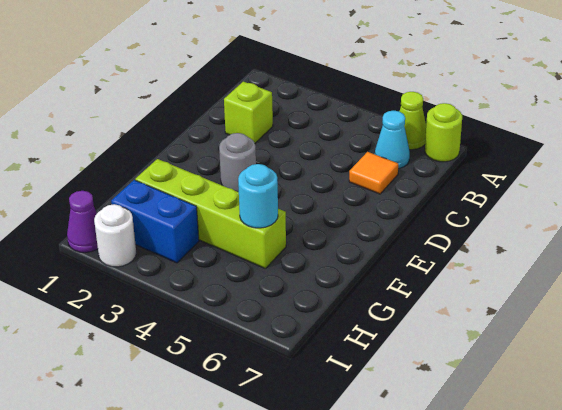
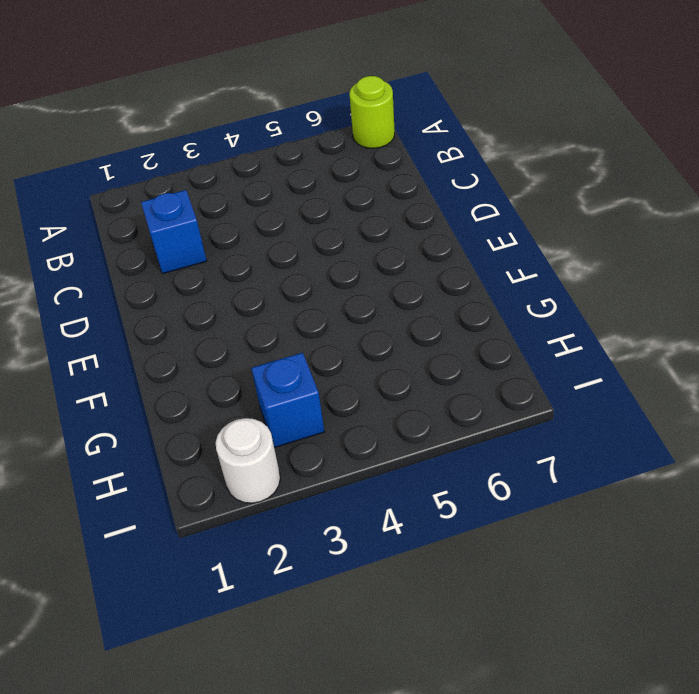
blue 1x1 brick [141,190,207,274] -> lime 1x1 brick [224,82,273,143]
blue 1x1 brick [251,353,324,448] -> blue 1x2 brick [111,180,199,263]
none -> lime 1x1 cone [400,92,426,150]
none -> cyan 1x1 cone [375,111,410,169]

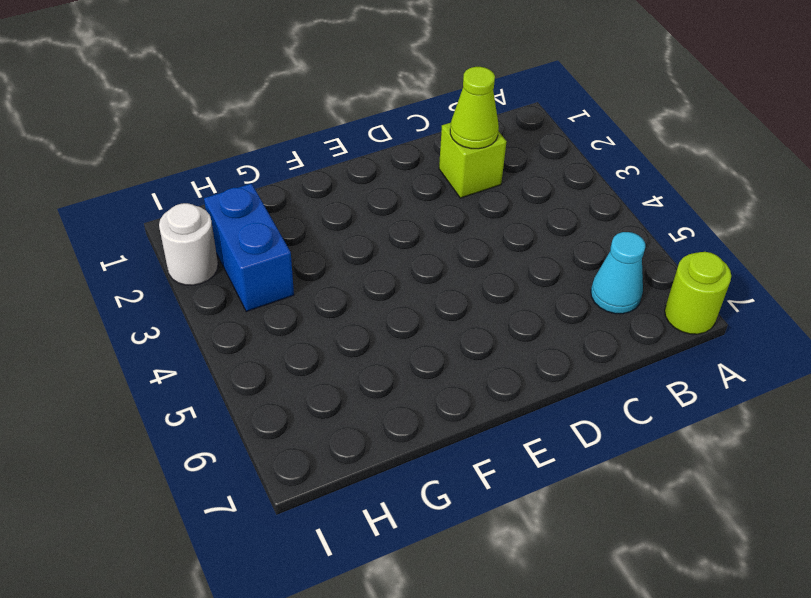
lime 1x1 cone [450,67,499,149] -> lime 1x1 cone moved to [400,92,426,150]
none -> orange 1x1 tile [349,152,398,194]
none -> grey 1x1 round brick [219,133,256,192]

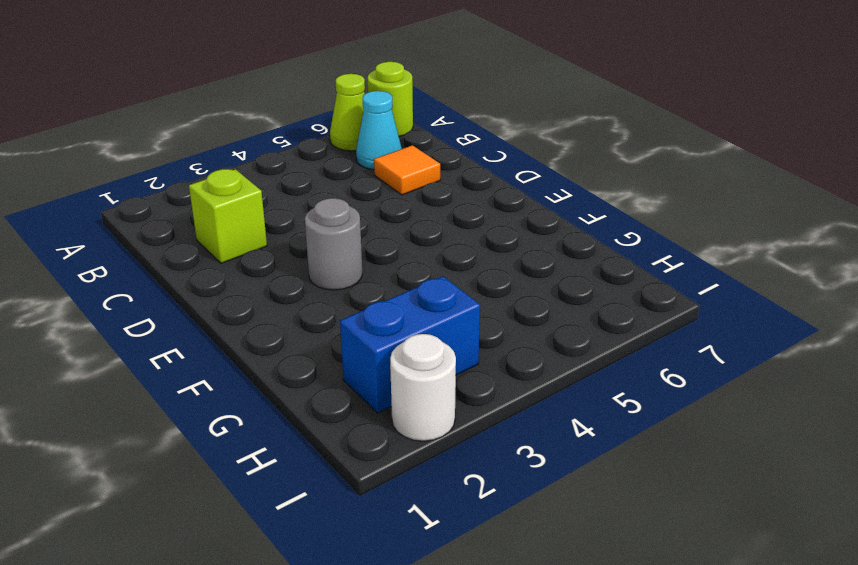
none -> lime 1x4 brick [135,159,286,269]
none -> purple 1x1 cone [67,191,98,253]

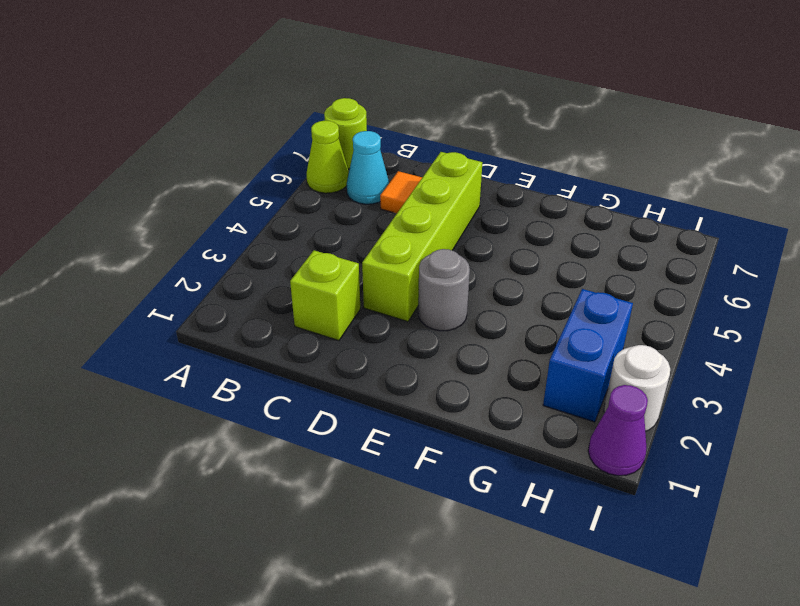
lime 1x4 brick [362,152,482,322] -> lime 1x4 brick moved to [135,159,286,269]
none -> cyan 1x1 round brick [238,164,278,228]

